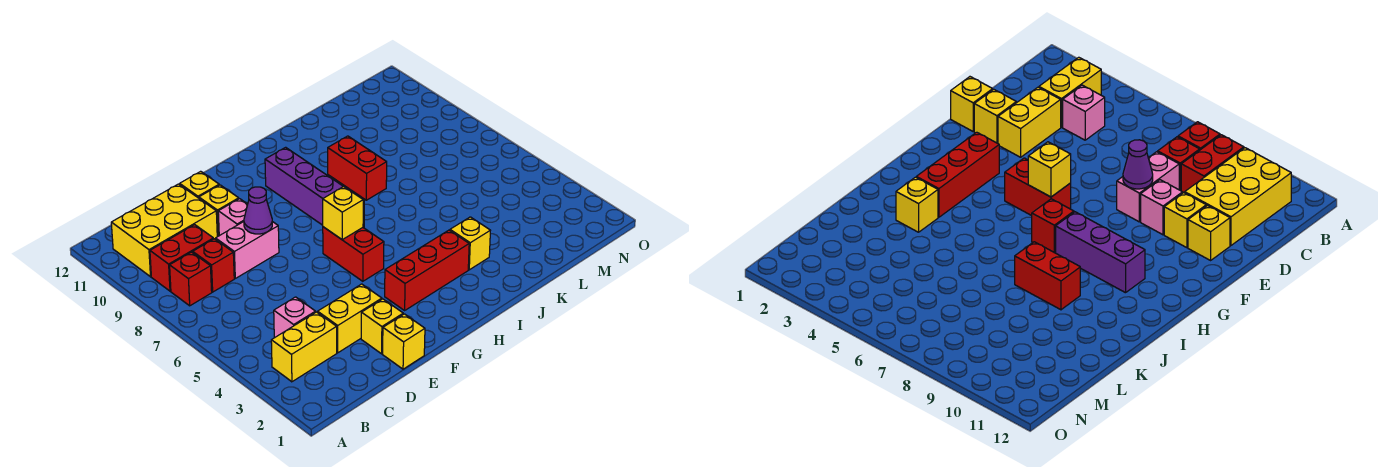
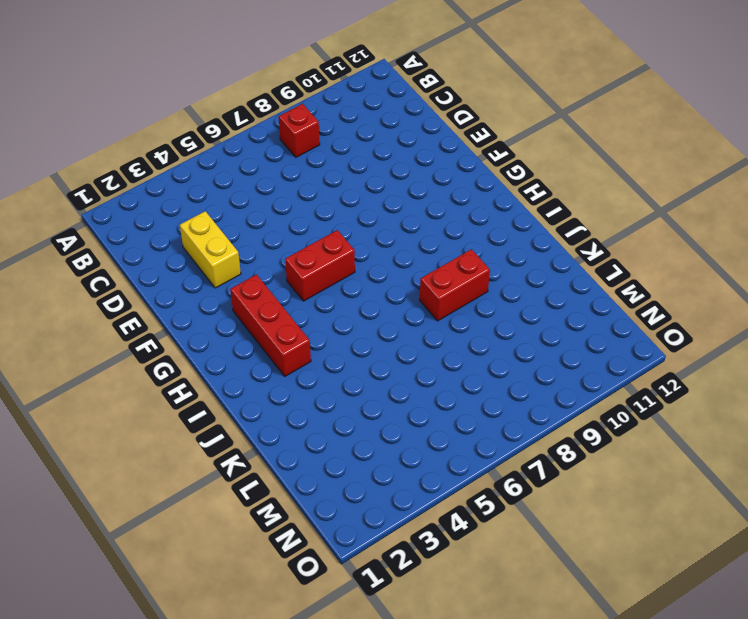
none -> yellow 1x2 brick [271,312,337,382]
none -> red 1x2 brick [150,225,213,291]
none -> yellow 2x3 brick [111,184,217,277]

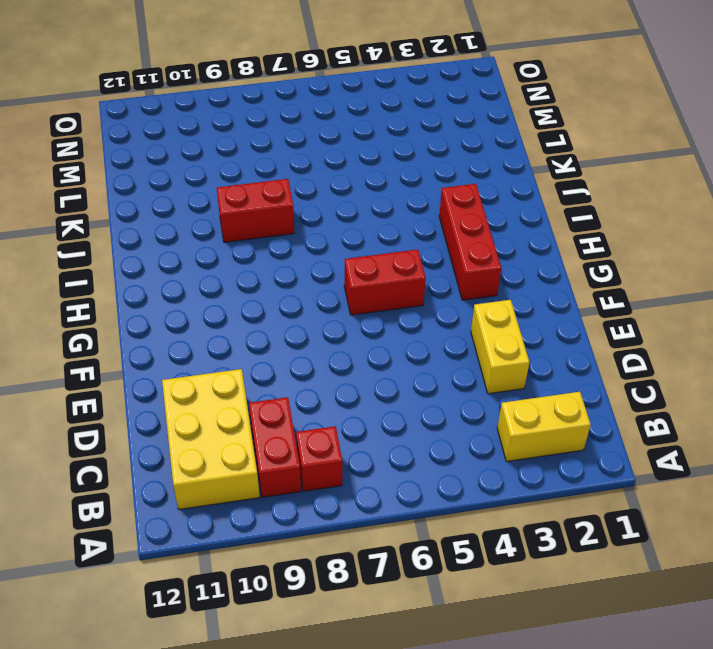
yellow 1x2 brick [497,392,591,461] -> yellow 1x2 brick turned to [271,312,337,382]
none -> pink 1x1 brick [274,297,316,338]
none -> red 1x1 brick [193,239,234,292]
none -> pink 1x2 brick [216,222,279,278]

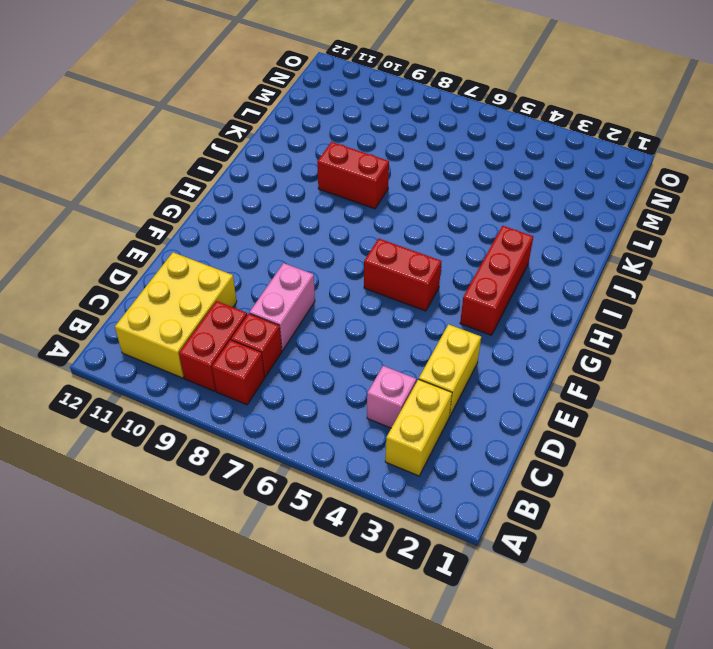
none -> yellow 1x1 brick [383,314,425,369]
none -> yellow 1x1 brick [361,299,403,354]
none -> pink 1x1 brick [218,199,248,236]

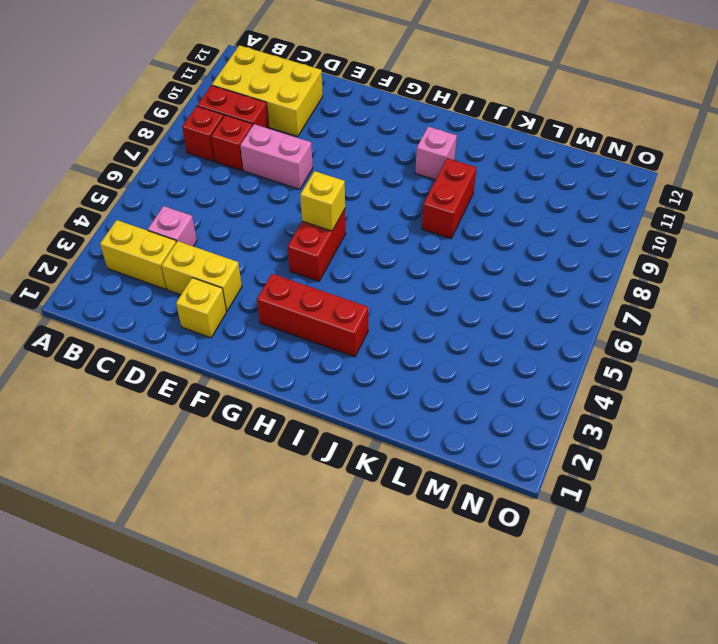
pink 1x1 brick [415,127,457,180] -> pink 1x1 brick moved to [218,199,248,236]
none -> yellow 1x1 brick [383,314,425,369]
none -> yellow 1x1 brick [199,185,239,237]
none -> yellow 1x1 brick [180,171,219,198]

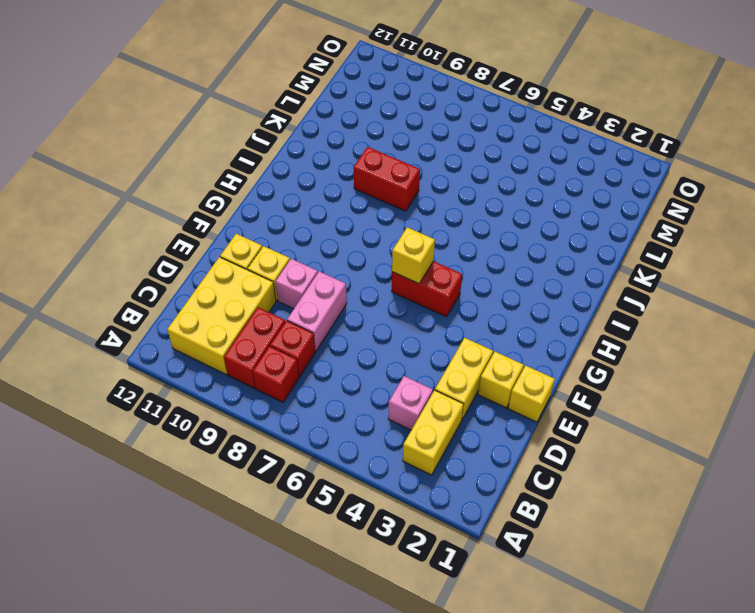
none -> red 1x3 brick [385,230,469,310]
none -> red 1x1 brick [1032,199,1074,253]
none -> purple 1x3 brick [265,147,343,225]

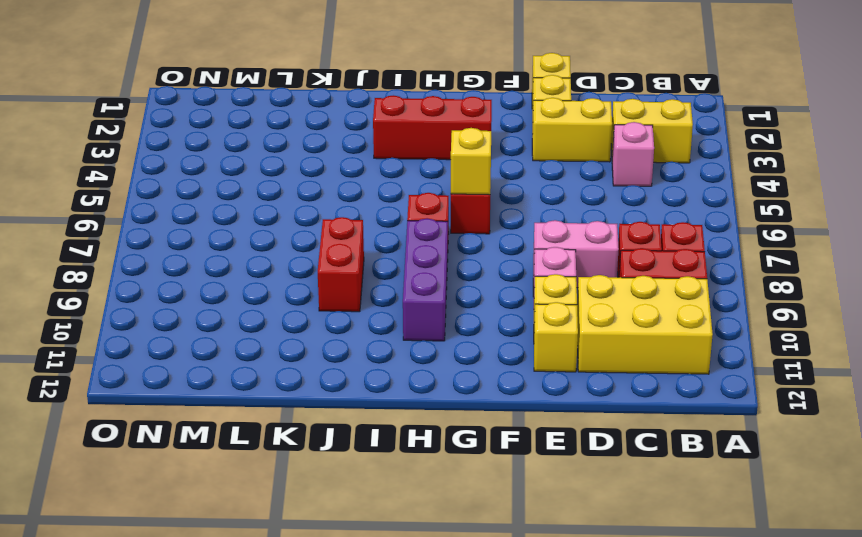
none -> yellow 1x1 brick [450,217,490,270]
none -> purple 1x1 cone [244,187,272,234]

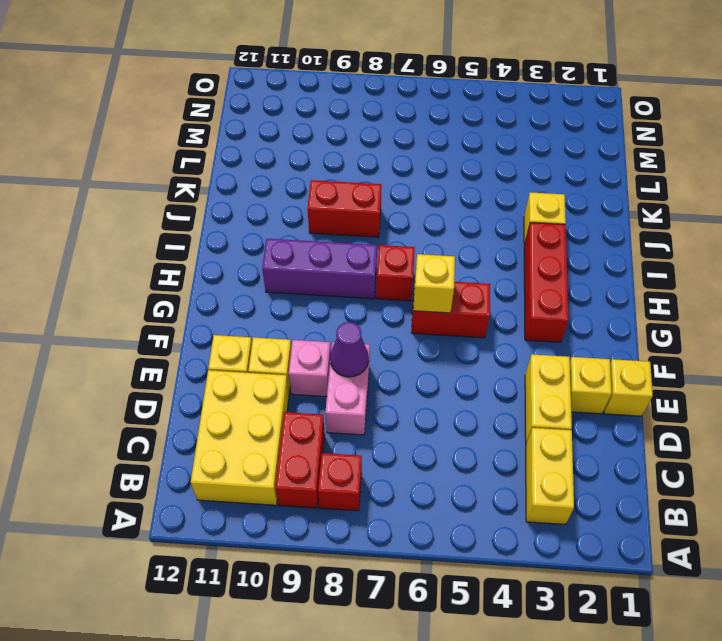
none -> pink 1x1 brick [274,297,316,338]
none -> red 1x1 brick [193,239,234,292]

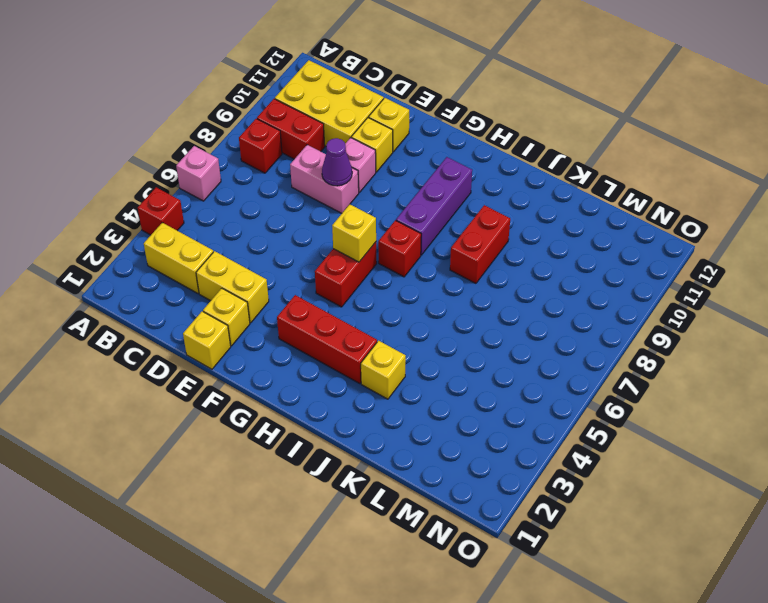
red 1x1 brick [138,187,184,235] -> red 1x1 brick moved to [193,239,234,292]
pink 1x1 brick [176,146,221,201] -> pink 1x1 brick moved to [274,297,316,338]

